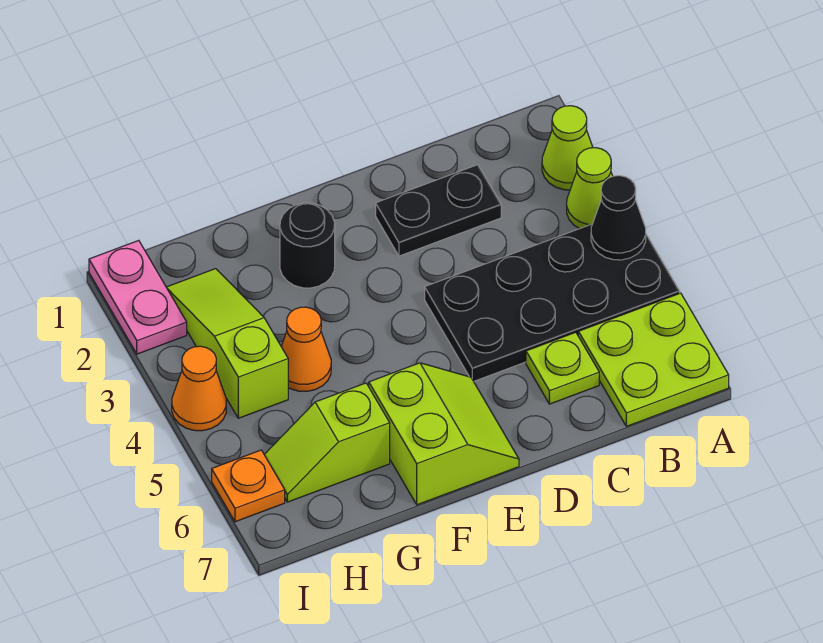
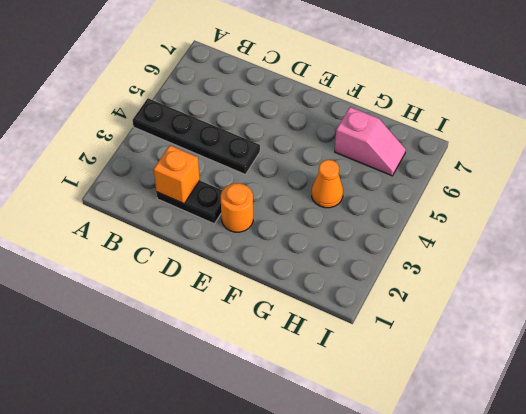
black 1x4 plate [133,98,260,175] -> black 2x4 plate [425,224,680,381]
orange 1x1 brick [154,146,200,204] -> none
orange 1x1 round brick [221,183,253,232] -> none
pink 1x2 slope [335,107,406,176] -> lime 1x2 slope [264,383,390,502]
none -> lime 1x1 cone [542,106,593,190]
none -> lime 1x1 cone [567,148,613,229]
none -> lime 2x2 plate [578,293,729,426]

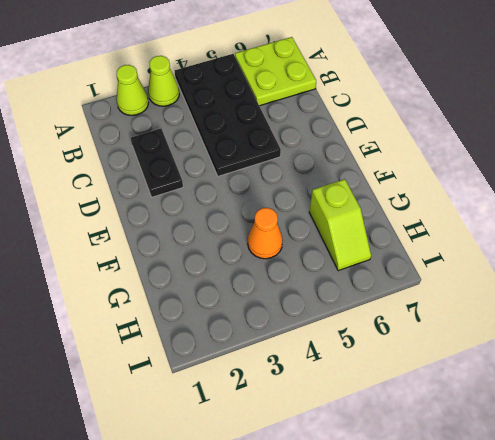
none -> lime 1x1 plate [526,332,599,404]
none -> lime 2x2 slope [369,363,519,505]
none -> black 1x1 round brick [280,203,335,288]

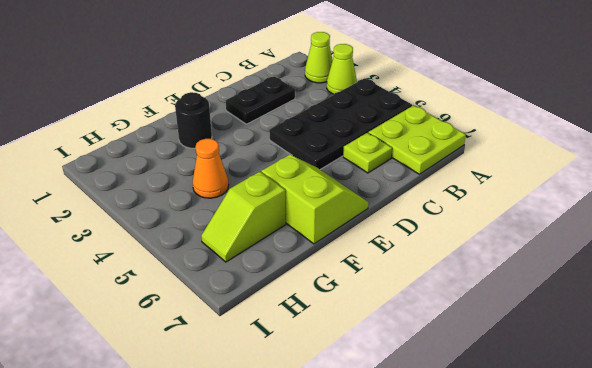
none -> lime 1x3 slope [166,269,288,418]
none -> pink 1x2 plate [89,240,187,354]
none -> orange 1x1 cone [172,346,226,431]

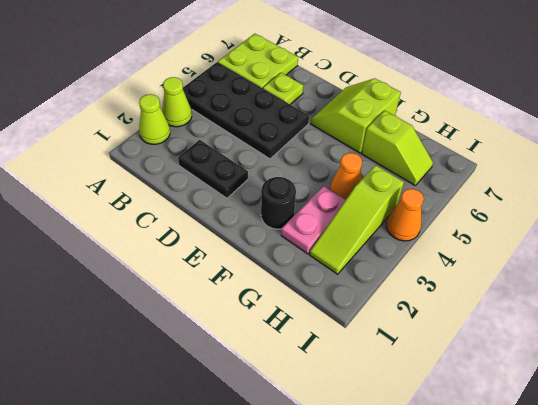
pink 1x2 plate [281,186,345,254] -> pink 1x2 plate moved to [89,240,187,354]
none -> orange 1x1 plate [212,450,285,522]
none -> black 1x1 cone [591,176,646,260]

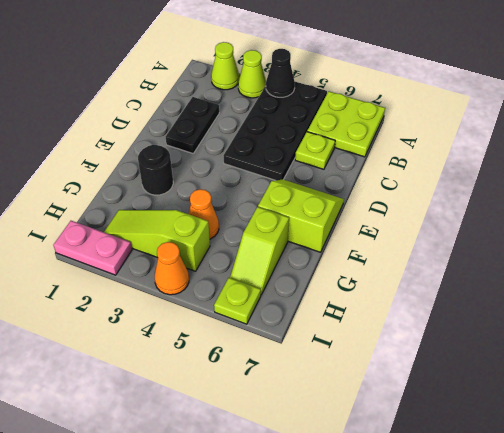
lime 1x1 plate [214,278,261,324] -> orange 1x1 plate [212,450,285,522]

